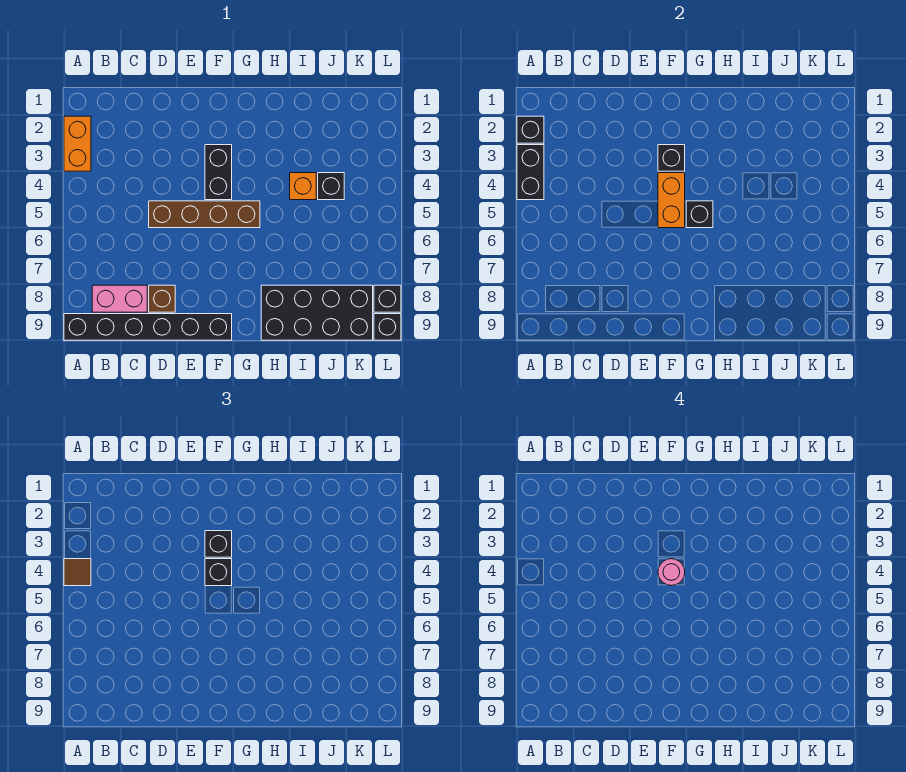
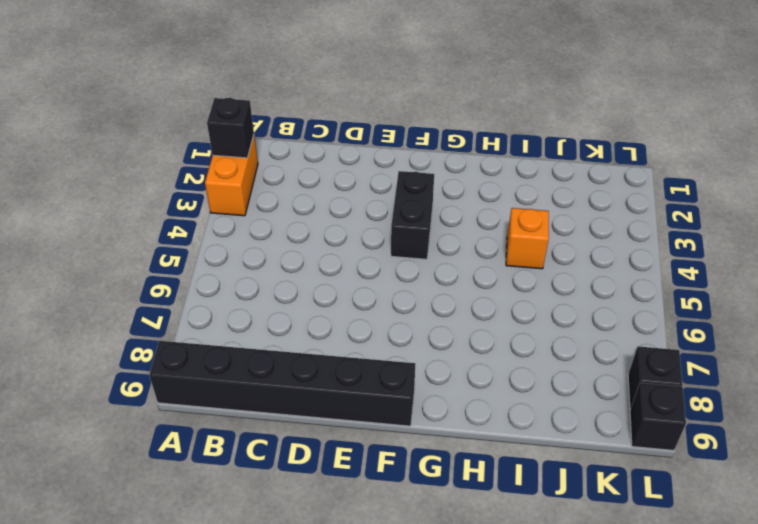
none -> pink 1x2 brick [92,285,147,312]
none -> brown 1x4 brick [149,201,260,228]
none -> brown 1x1 brick [149,285,175,312]

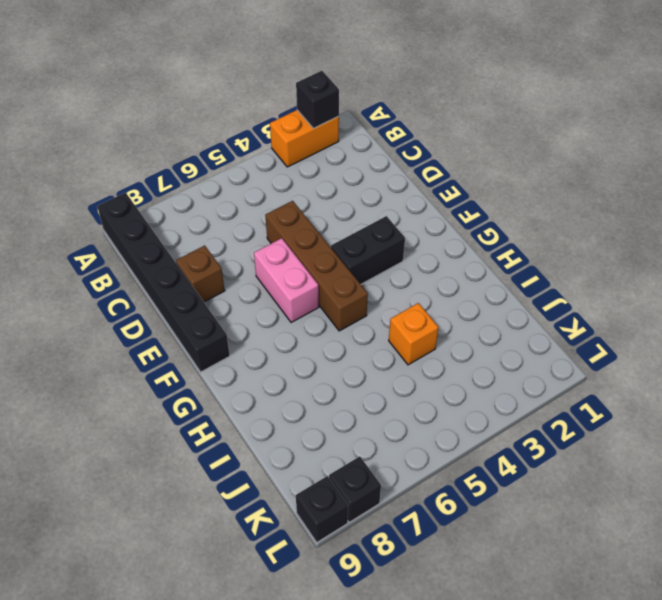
pink 1x2 brick [254,238,319,323] -> pink 1x2 brick moved to [92,285,147,312]
none -> black 2x4 brick [261,285,373,340]
none -> black 1x1 brick [318,173,344,200]
none -> black 1x2 brick [517,145,544,200]

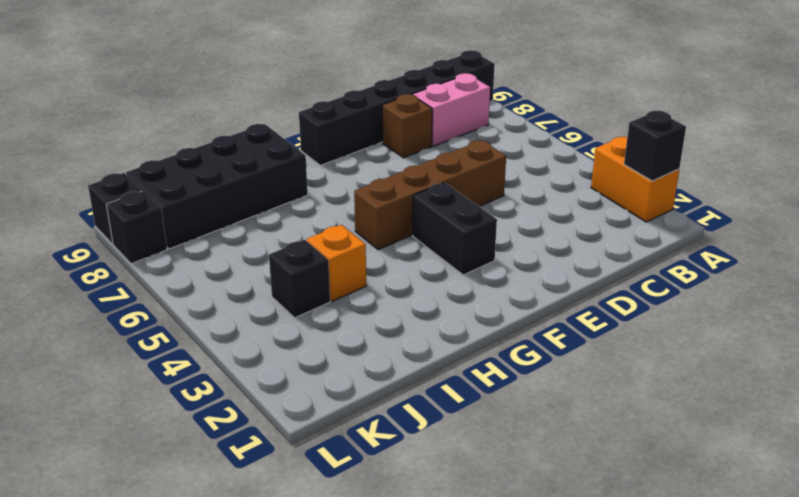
none -> black 1x2 brick [517,145,544,200]
none -> black 1x1 brick [658,145,685,171]
none -> orange 1x2 brick [658,173,685,228]

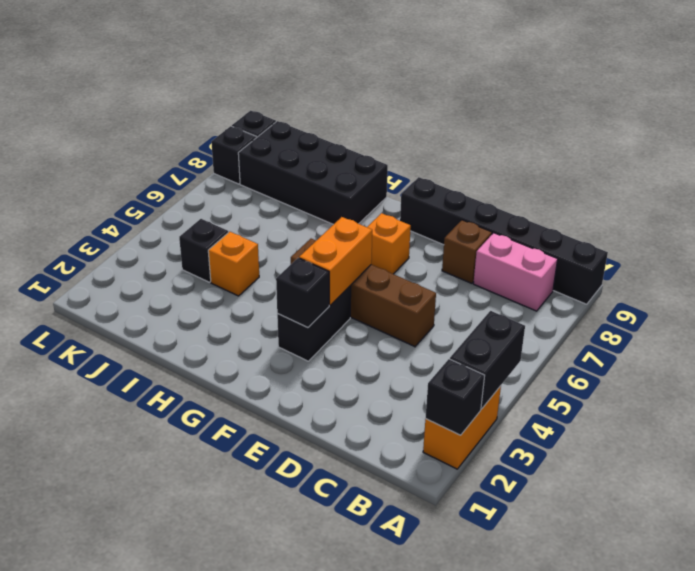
orange 1x1 brick [367,213,411,274] -> none
none -> black 1x1 brick [686,201,713,228]
none -> brown 1x1 tile [64,559,91,586]
none -> black 1x1 brick [205,531,232,557]

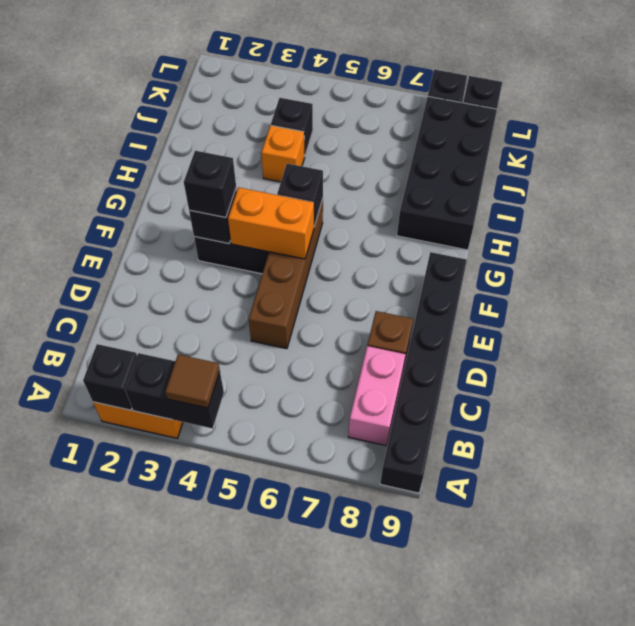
none -> black 1x1 brick [205,559,232,586]
none -> pink 1x1 round brick [658,559,685,585]

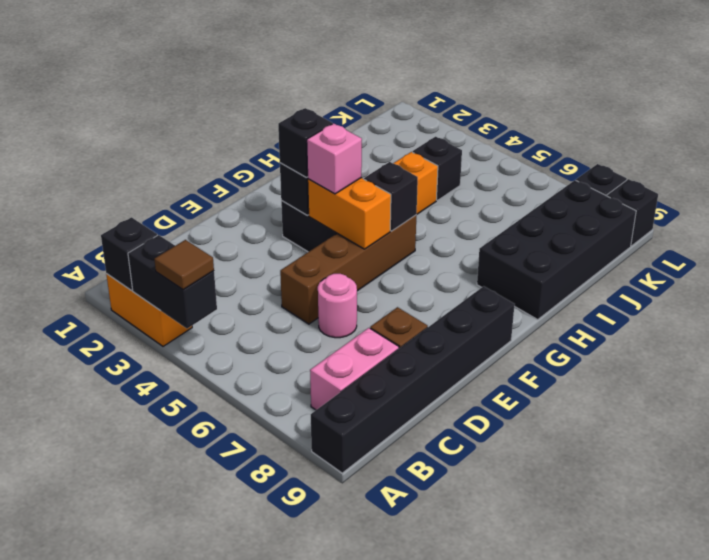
pink 1x1 round brick [318,274,357,338] -> pink 1x1 round brick moved to [658,559,685,585]
pink 1x1 brick [307,123,362,194] -> black 1x1 brick [205,559,232,586]

